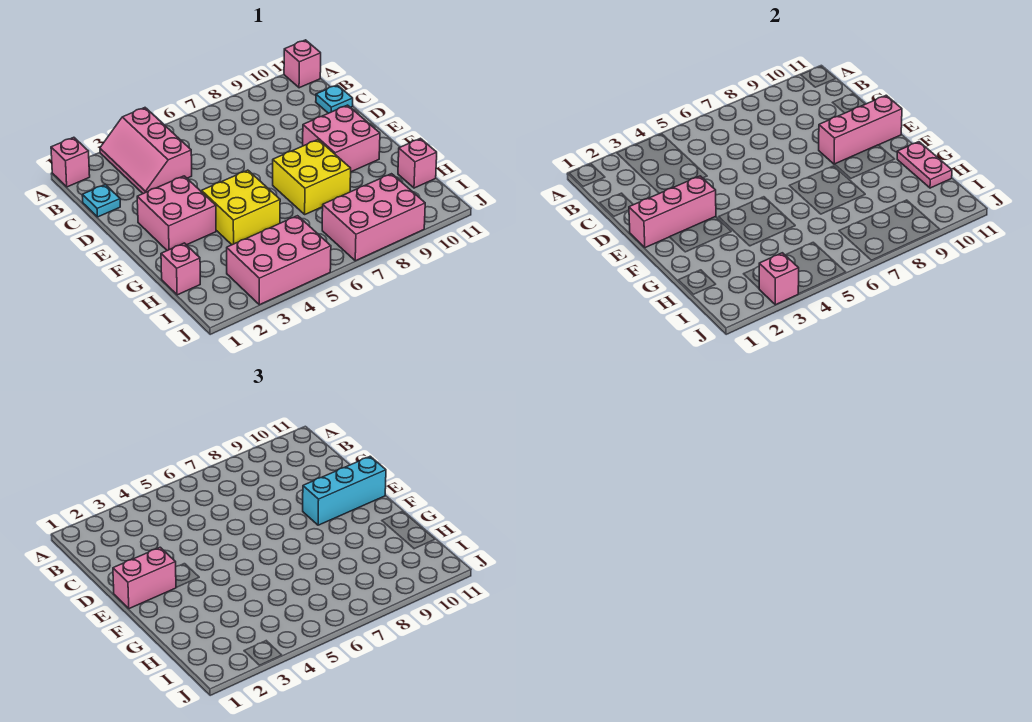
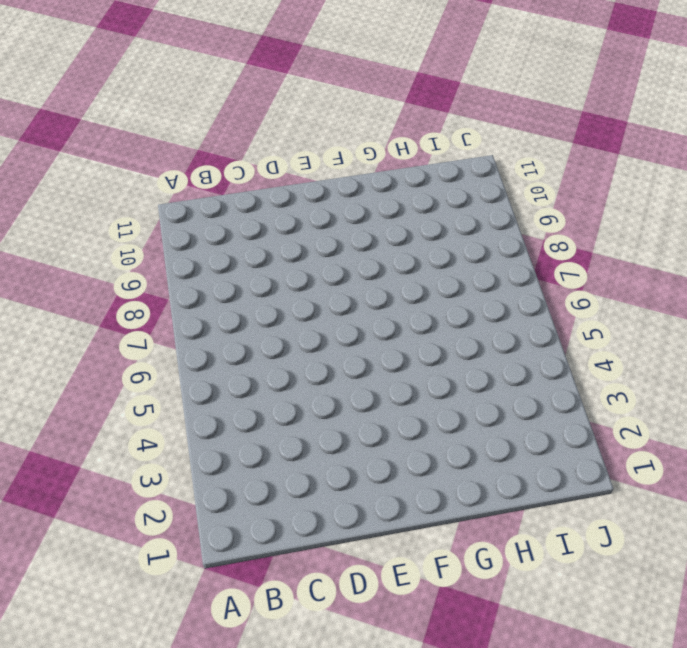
none -> pink 1x1 brick [51,137,90,187]
none -> pink 2x3 slope [100,108,192,194]
none -> pink 1x1 brick [284,40,321,88]

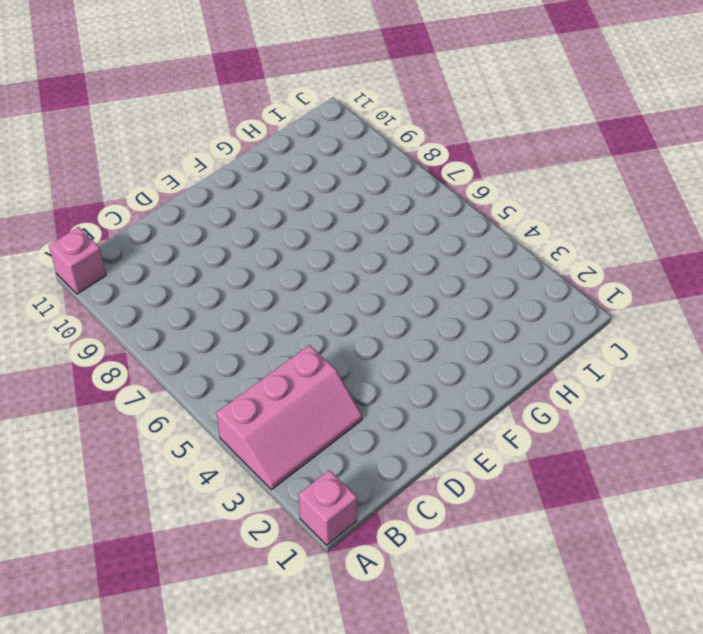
none -> cyan 1x1 plate [82,185,120,217]
none -> cyan 1x1 plate [316,85,353,113]
none -> pink 2x2 brick [137,176,216,251]

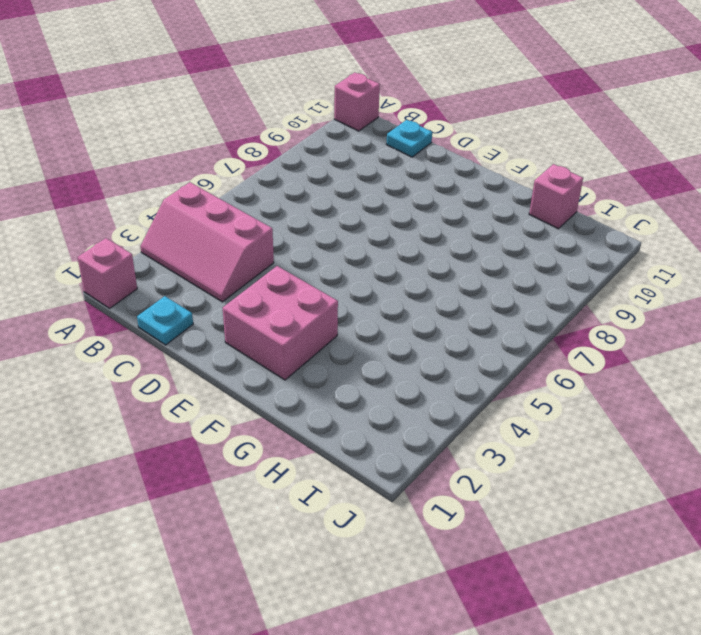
none -> pink 2x2 brick [303,105,380,172]
none -> yellow 2x2 brick [202,170,280,245]
none -> yellow 2x2 brick [273,140,351,214]

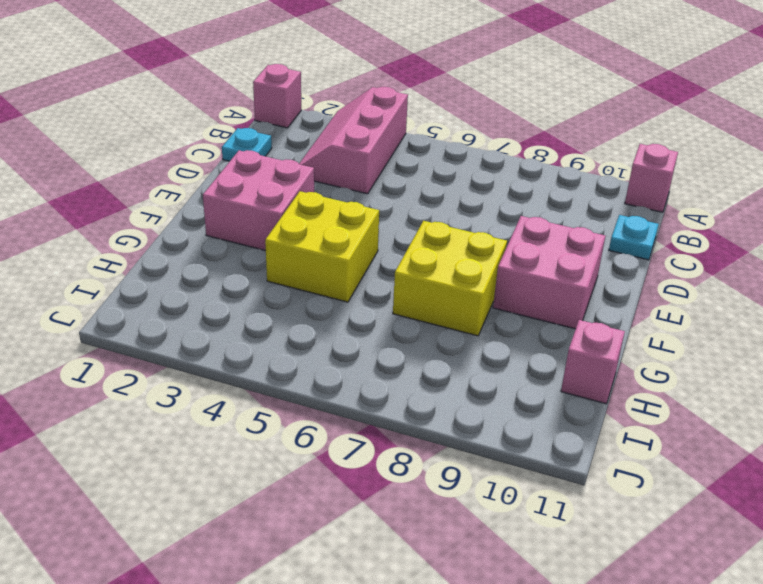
none -> pink 1x1 brick [161,243,200,295]
none -> pink 2x3 brick [227,216,331,305]
none -> pink 2x3 brick [322,174,425,261]

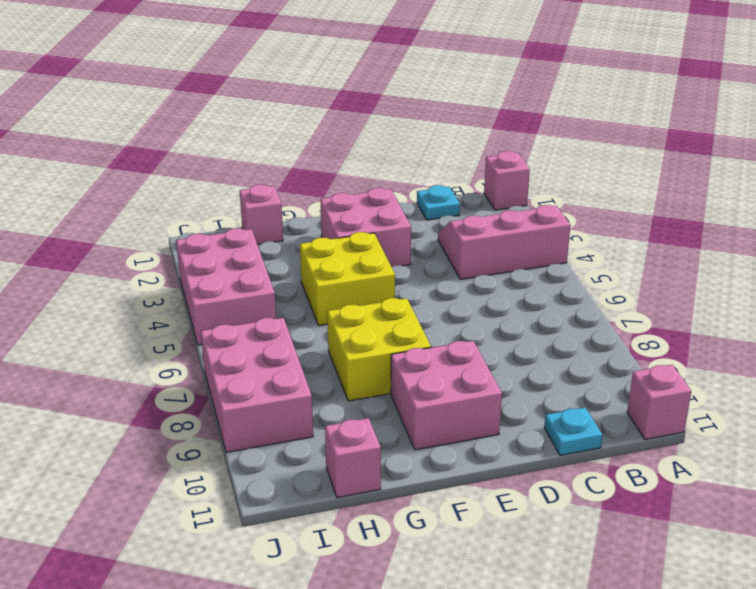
none -> pink 1x3 brick [629,176,716,248]
none -> pink 1x3 brick [819,95,902,164]
none -> pink 1x2 plate [897,142,952,188]

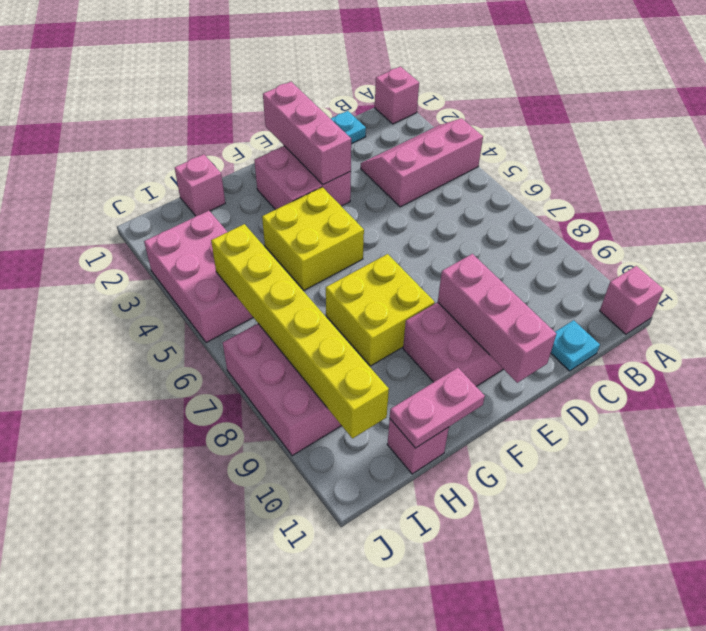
yellow 1x6 brick [211,224,389,438] -> none
none -> pink 1x1 brick [759,253,799,305]
none -> pink 1x2 brick [113,547,176,609]
none -> cyan 1x3 brick [303,456,386,525]

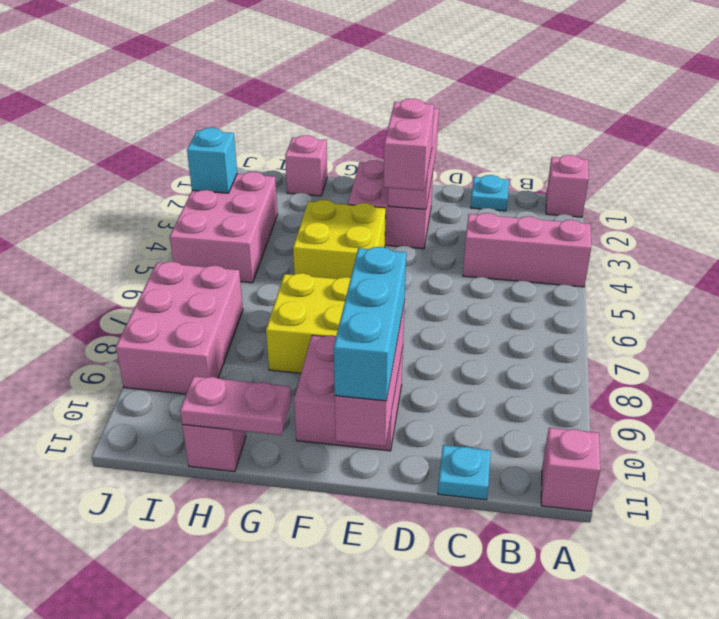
pink 1x2 brick [383,99,434,191] -> pink 1x2 brick moved to [113,547,176,609]
cyan 1x1 brick [187,128,237,193] -> pink 1x1 brick [759,253,799,305]

